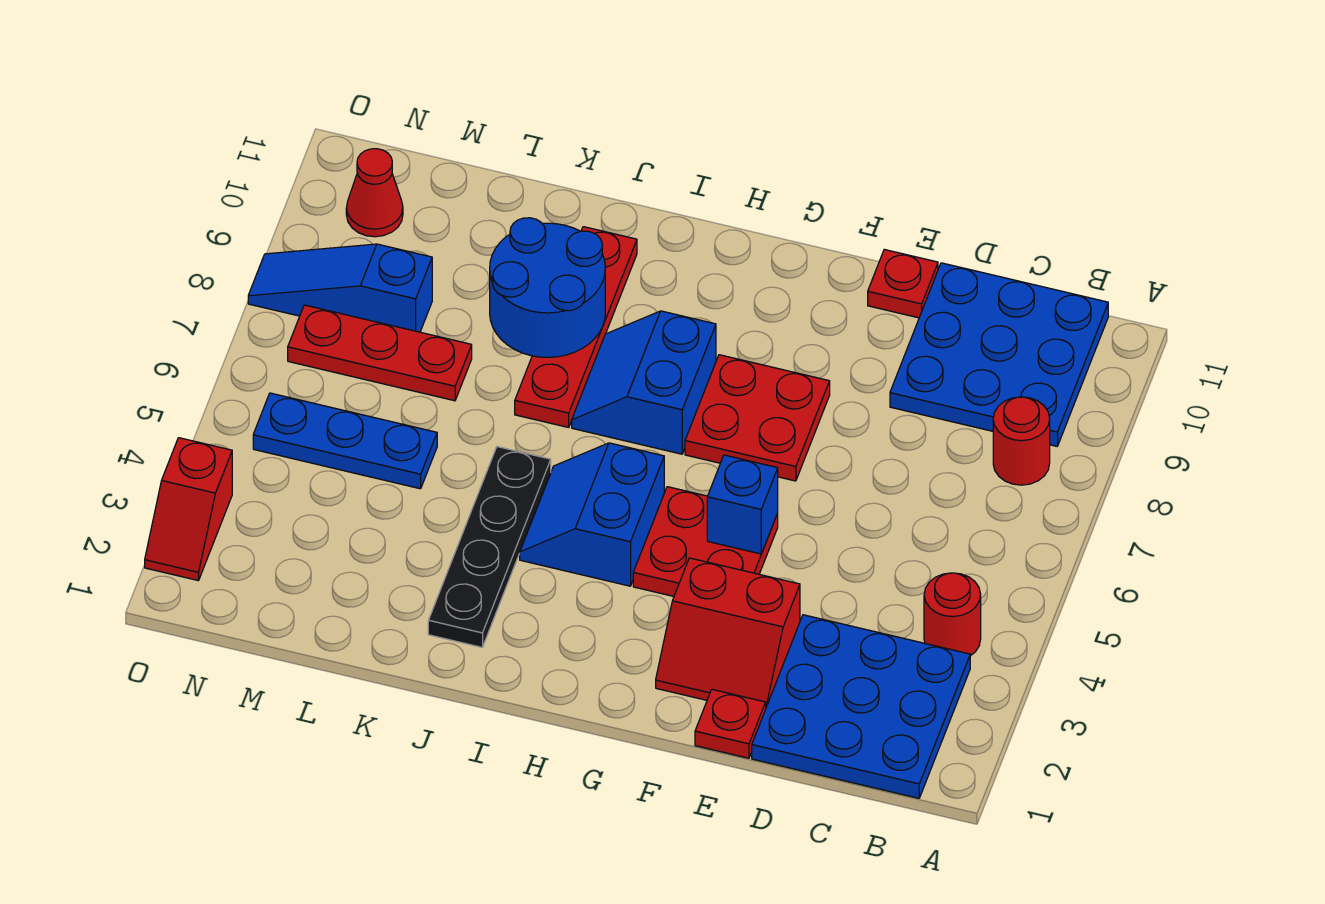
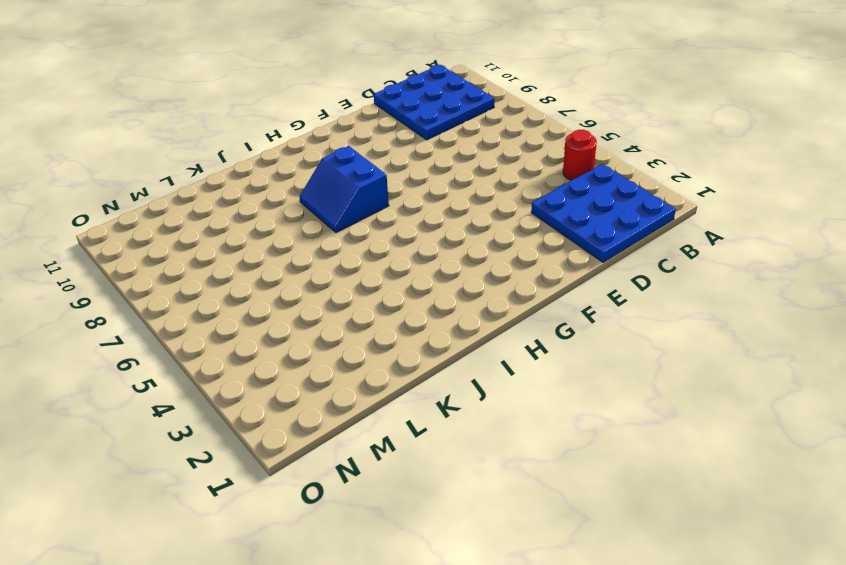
none -> red 1x1 round brick [993,397,1050,485]
none -> red 1x1 plate [695,690,766,758]
none -> red 2x2 slope [656,558,800,707]

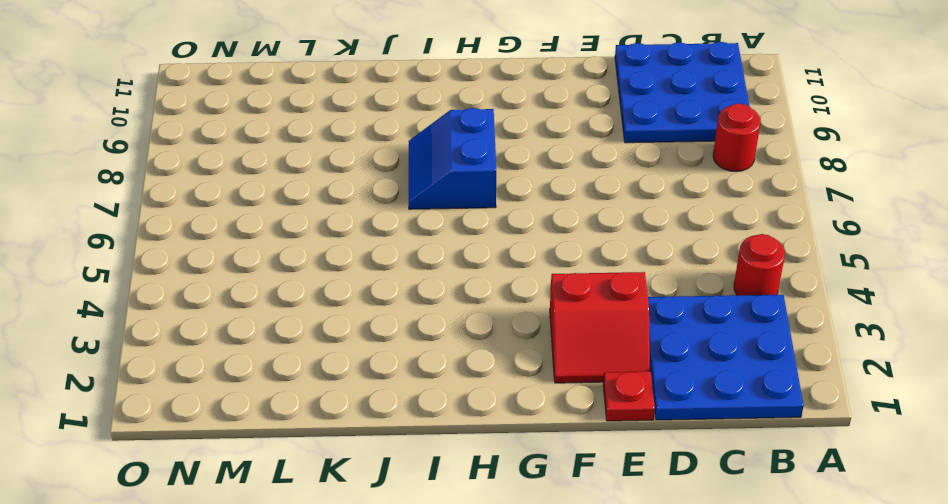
none -> red 1x1 plate [868,249,938,318]
none -> red 2x2 plate [633,487,778,596]
none -> red 2x2 plate [685,355,830,481]

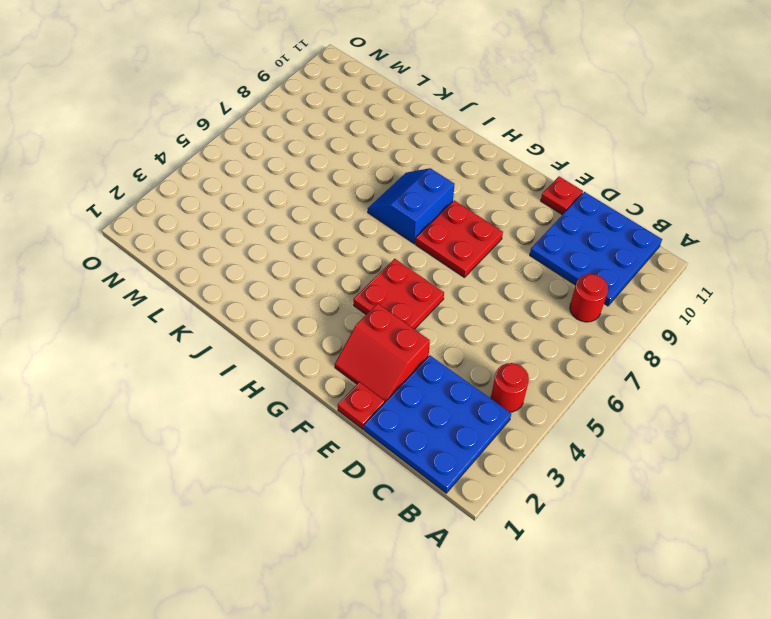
none -> blue 2x2 slope [520,443,664,586]
none -> black 1x4 plate [428,447,551,647]
none -> red 1x4 plate [515,227,637,427]

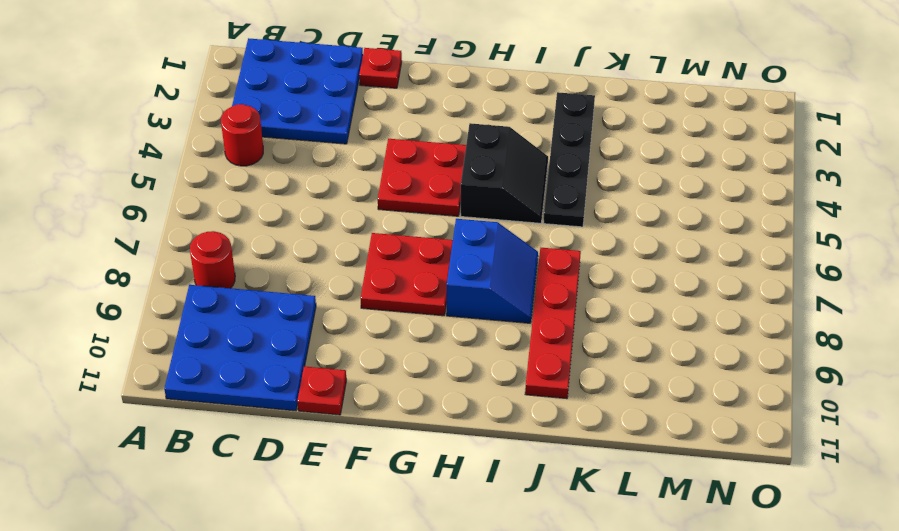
black 2x2 slope [461,123,548,223] -> blue 2x2 slope [520,443,664,586]
none -> red 2x2 slope [656,558,800,707]
none -> blue 1x3 plate [253,393,437,489]
none -> red 1x3 plate [288,305,472,401]

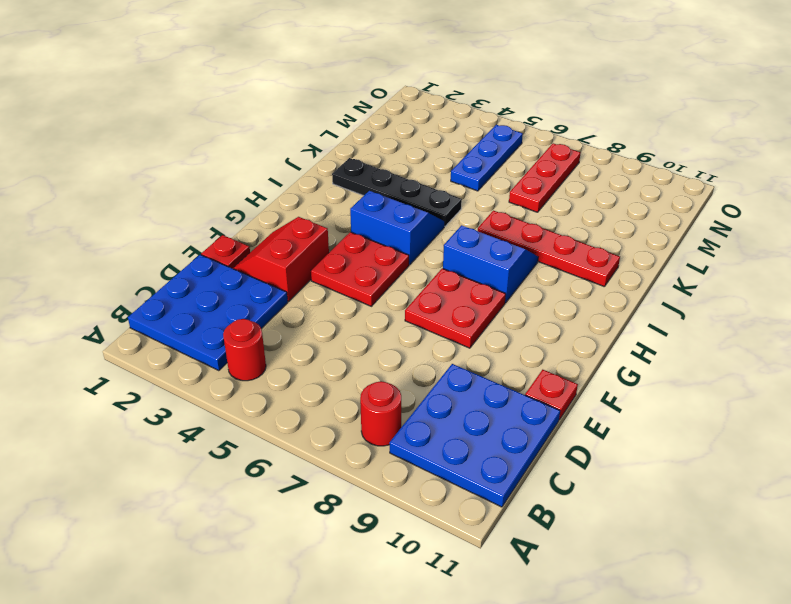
none -> blue 1x3 slope [248,244,432,332]
none -> red 1x1 cone [346,149,403,237]
none -> red 1x2 slope [145,438,232,581]

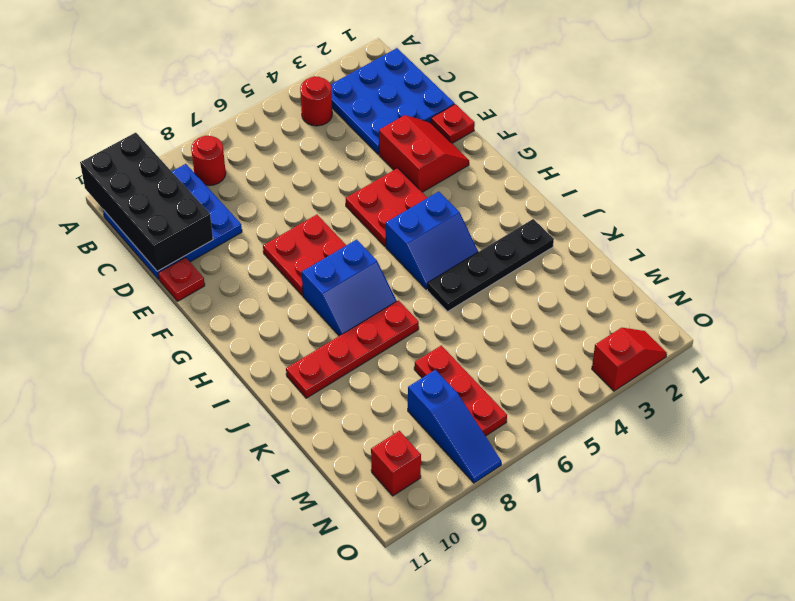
black 2x4 brick [80,133,213,271] -> none
red 1x1 brick [371,431,421,496] -> red 1x1 cone [346,149,403,237]
none -> blue 1x3 plate [253,393,437,489]
none -> blue 1x1 brick [707,455,778,554]
none -> blue 2x2 round brick [490,218,605,358]

